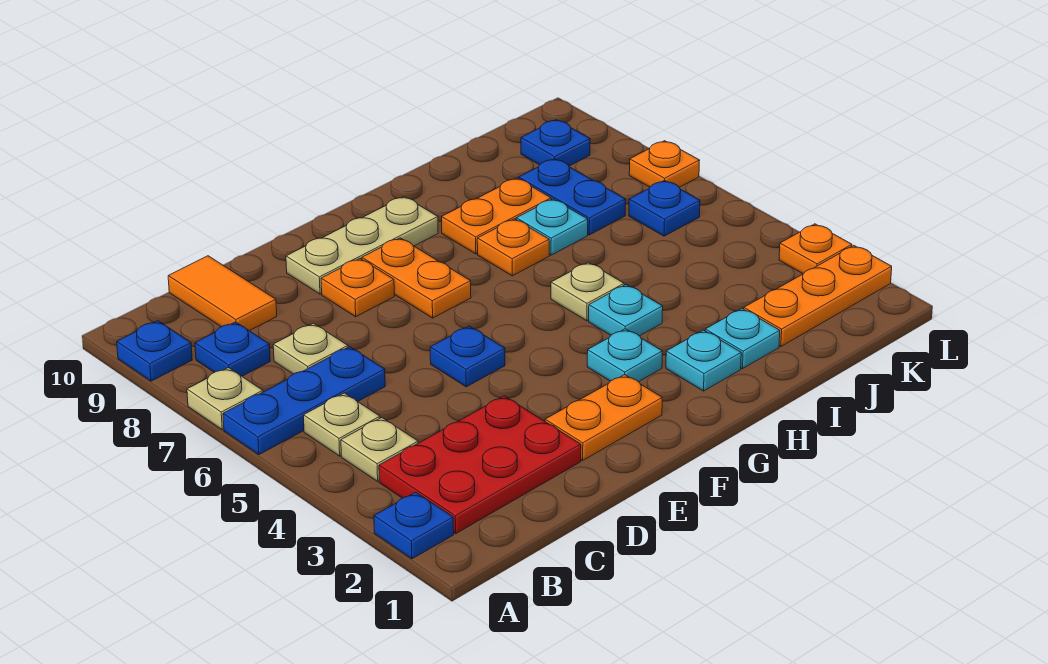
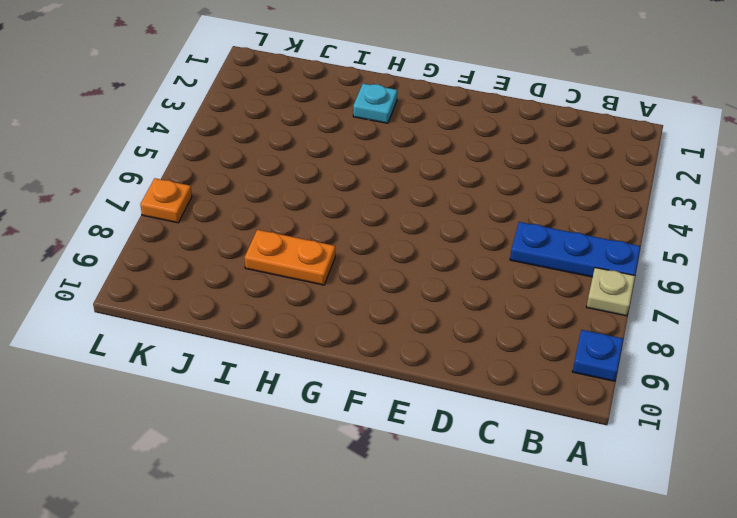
none -> blue 1x1 plate [374,492,454,559]
none -> red 2x3 plate [379,396,581,534]
none -> tan 1x1 plate [341,418,418,481]

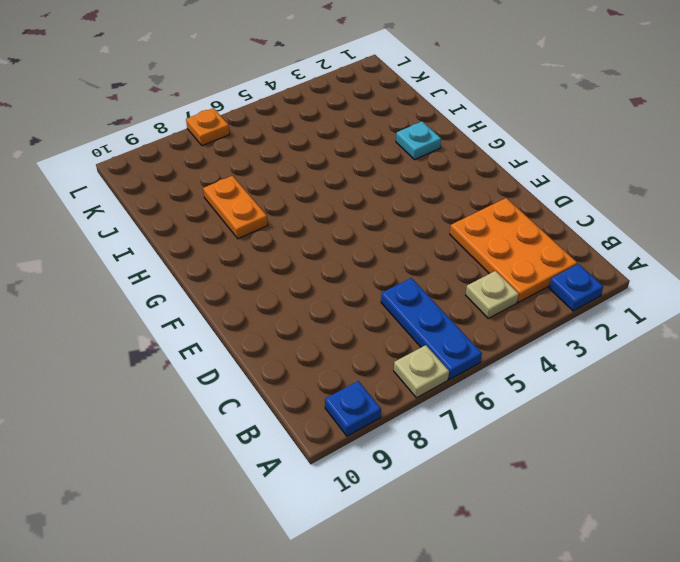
orange 2x3 plate [450,198,577,302] -> red 2x3 plate [379,396,581,534]
none -> tan 1x1 plate [303,393,380,456]
none -> blue 1x1 plate [195,322,270,376]
none -> tan 1x1 plate [273,323,348,374]

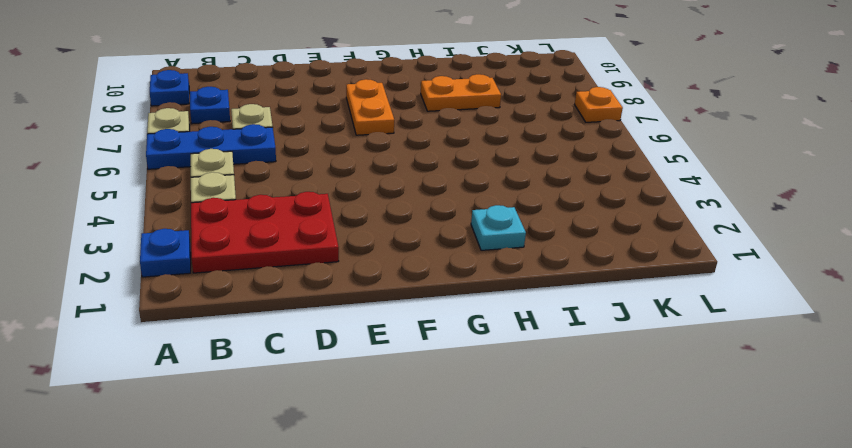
none -> orange 1x2 tile [168,256,277,331]
none -> orange 1x2 plate [545,375,662,460]
none -> blue 1x1 plate [430,326,505,387]

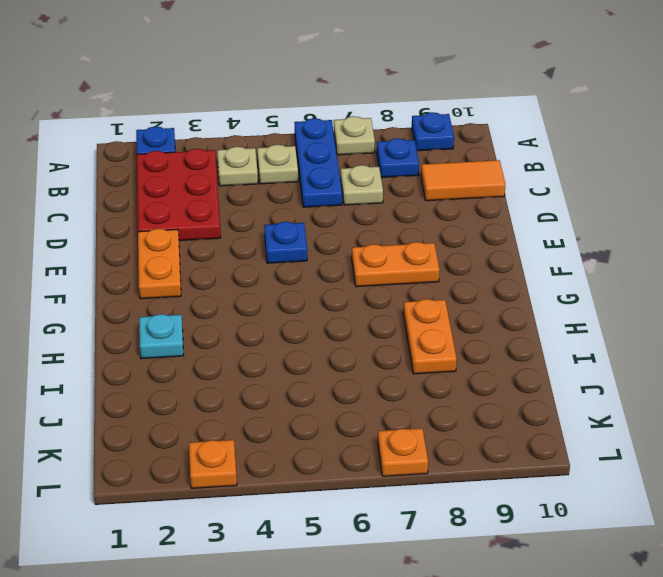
none -> orange 1x1 plate [321,258,394,317]
none -> tan 1x3 plate [286,196,438,294]
none -> cyan 1x1 plate [587,329,663,382]

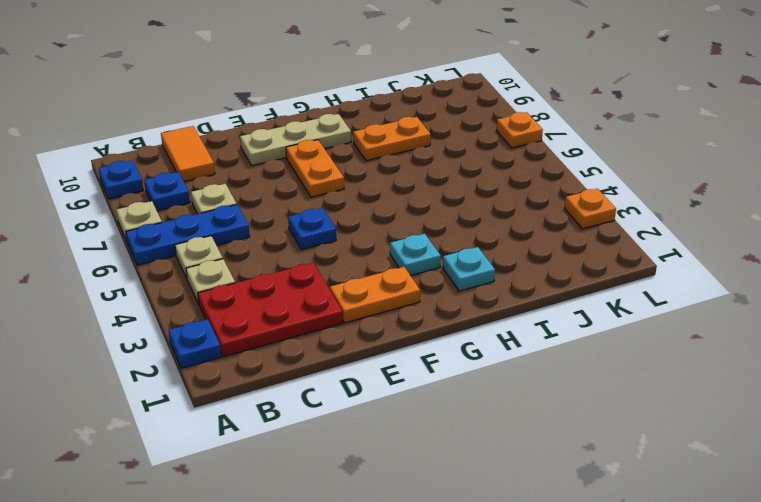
none -> orange 1x1 plate [321,258,394,317]
none -> cyan 1x1 plate [589,285,663,336]
none -> tan 1x1 plate [551,262,624,321]

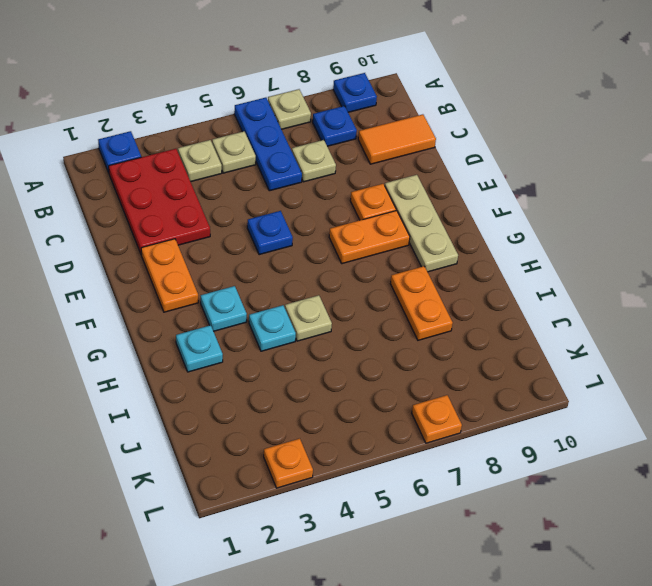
none -> orange 1x1 plate [477,219,549,276]
none -> cyan 1x1 plate [705,309,780,369]
none -> cyan 1x1 plate [516,199,588,255]

